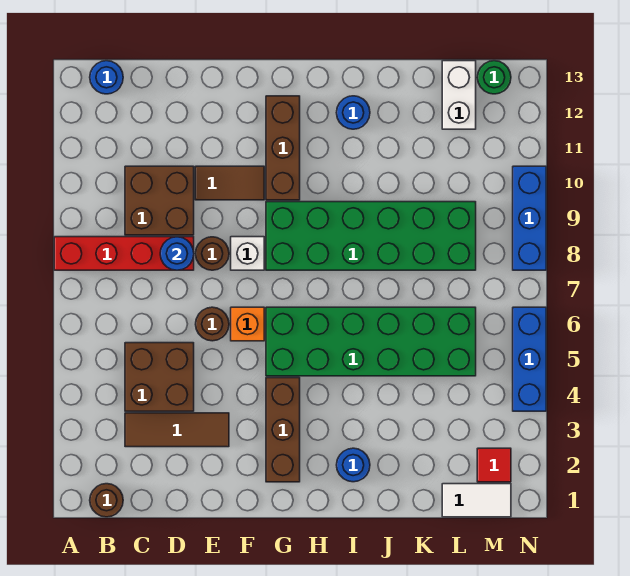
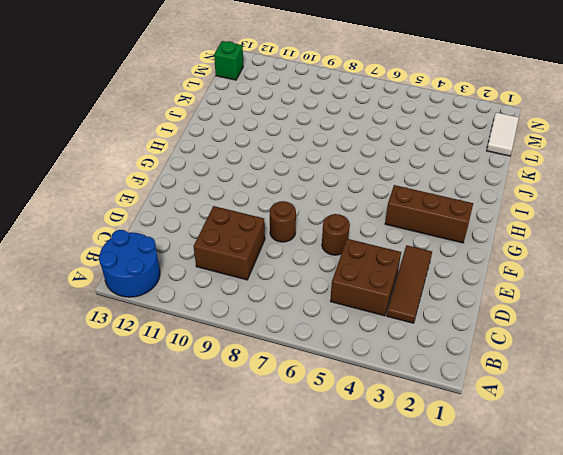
blue 2x2 round brick [99,230,160,297] -> blue 1x1 round brick [90,61,123,94]
green 1x1 brick [214,41,243,80] -> green 1x1 round brick [477,61,511,94]
none -> red 1x4 brick [54,237,194,270]
none -> brown 1x1 round brick [90,484,123,517]
none -> brown 1x2 tile [195,166,264,200]

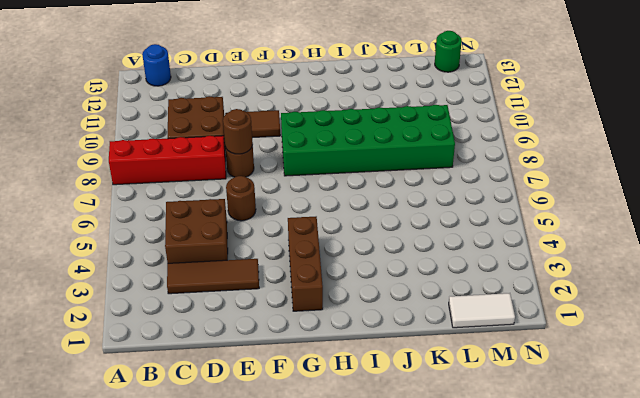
brown 1x1 round brick [223,109,253,154] -> brown 1x1 round brick moved to [90,484,123,517]
none -> orange 1x1 brick [231,307,264,341]
none -> white 1x1 brick [231,237,264,270]
none -> green 2x6 brick [266,307,476,376]

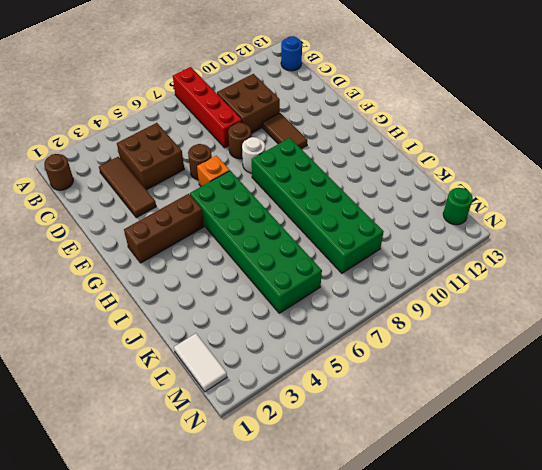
white 1x1 round brick [242,137,265,173] -> white 1x1 brick [231,237,264,270]
none -> brown 1x3 brick [266,96,300,200]
none -> blue 1x1 round brick [337,448,370,482]
none -> blue 1x1 round brick [336,96,370,129]

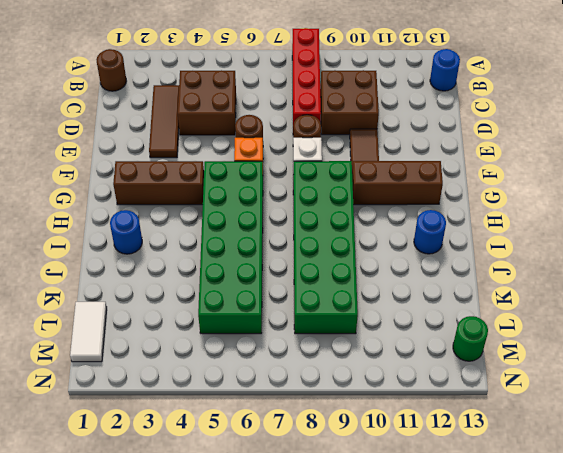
none -> white 1x2 brick [442,61,476,129]
none -> red 1x1 tile [477,448,511,482]
none -> blue 1x3 brick [513,307,546,411]

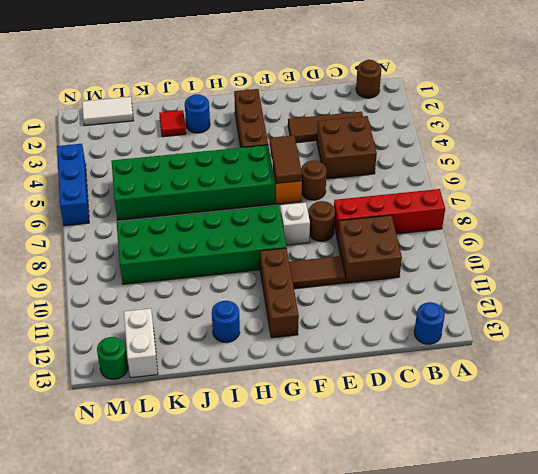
brown 1x2 tile [270,135,302,183] -> none
red 1x1 tile [159,110,186,137] -> red 1x1 tile moved to [477,448,511,482]
none -> blue 1x3 brick [513,166,546,270]
none -> blue 1x1 round brick [160,237,194,270]

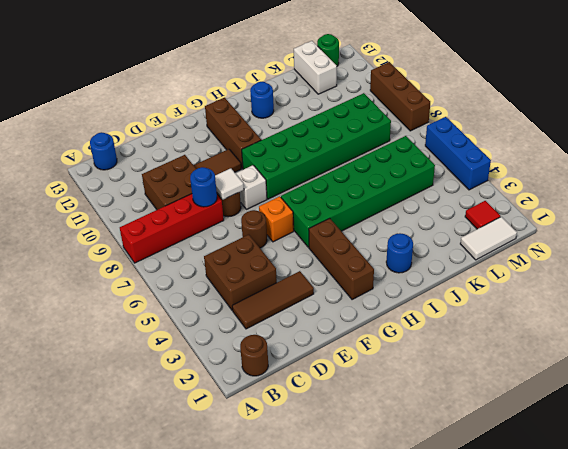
white 1x1 tile [215,168,244,199] -> none
brown 1x3 brick [370,62,430,131] -> blue 1x3 brick [513,166,546,270]

